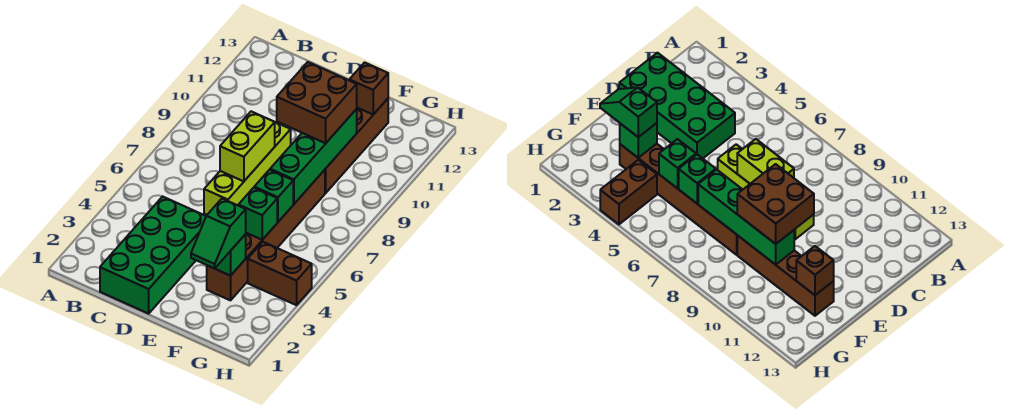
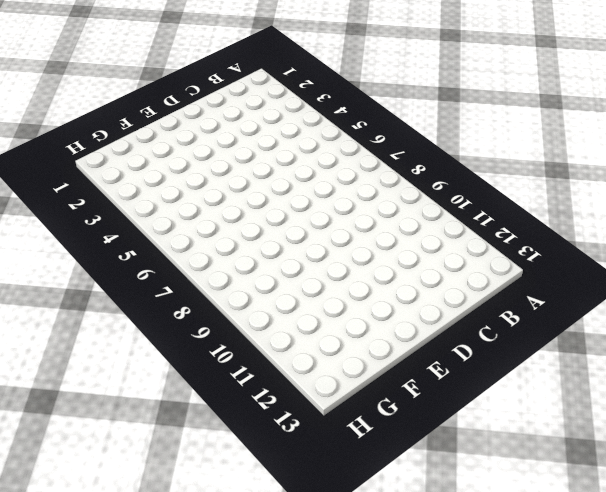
none -> green 2x4 brick [100,196,206,314]
none -> lime 1x4 brick [204,122,291,215]
none -> brown 1x6 brick [207,170,325,300]

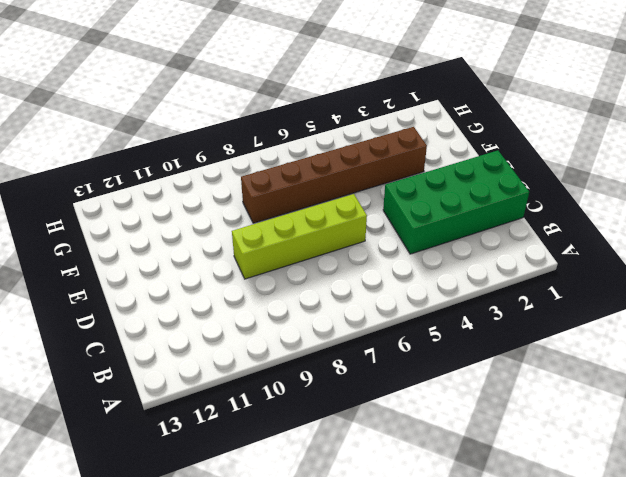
none -> brown 1x4 brick [325,99,388,193]
none -> brown 1x2 brick [248,242,312,305]
none -> lime 1x2 brick [220,111,275,181]

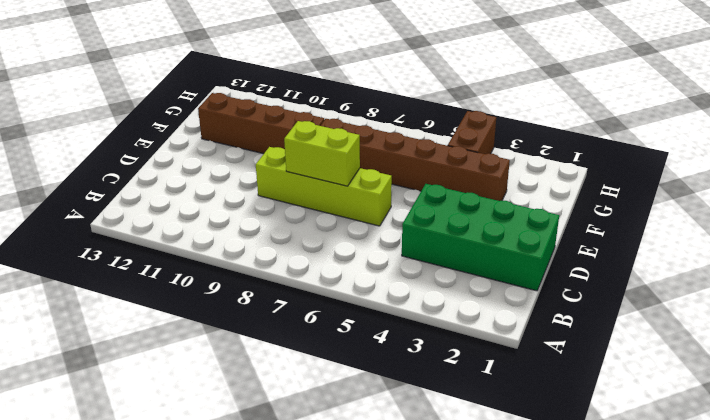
none -> green 1x1 brick [215,234,246,276]
none -> green 1x1 brick [238,188,277,240]
none -> green 1x1 brick [254,170,293,222]

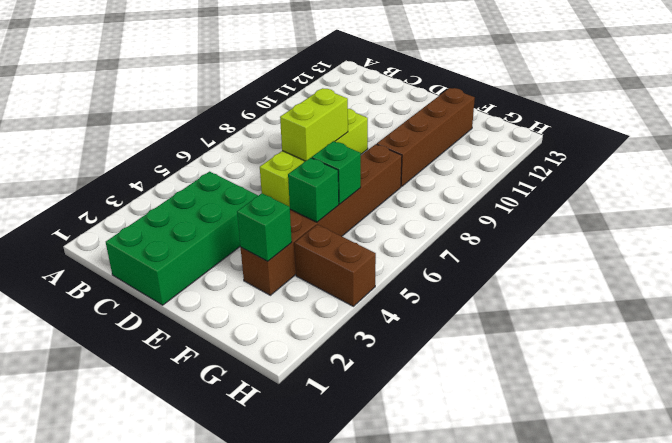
none -> green 1x4 brick [270,109,357,204]
none -> brown 1x1 brick [349,62,388,114]
none -> brown 2x2 brick [277,62,357,143]

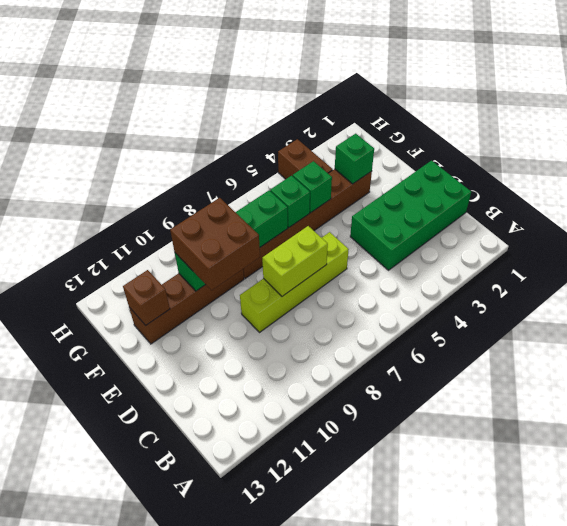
none -> green 1x2 slope [191,199,246,269]

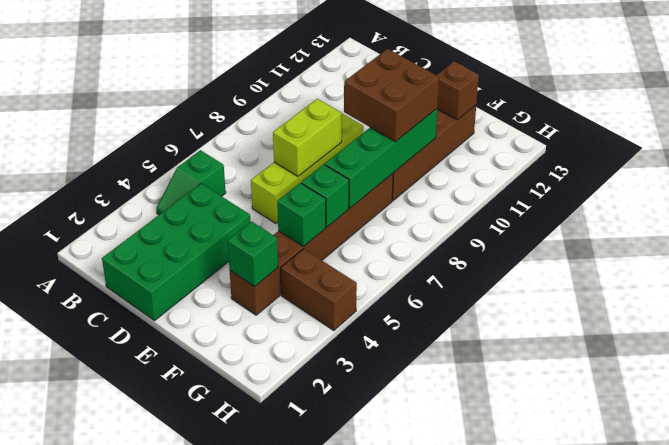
green 1x2 slope [156,150,226,215] -> green 1x2 slope moved to [191,199,246,269]

